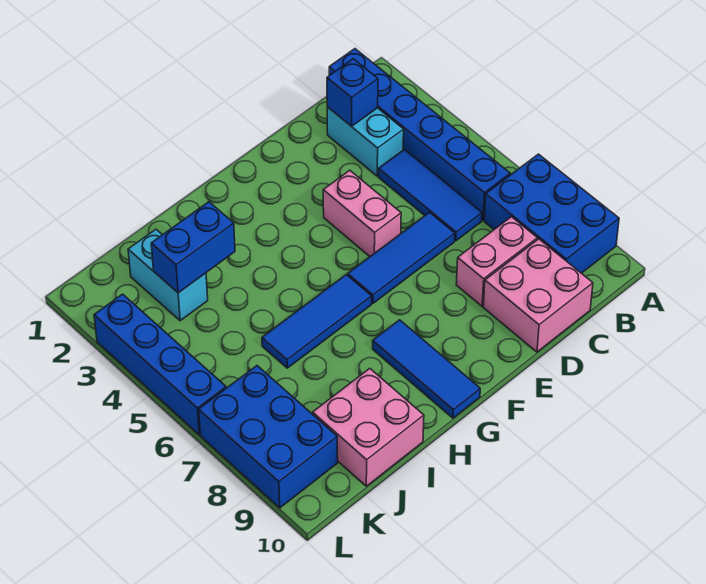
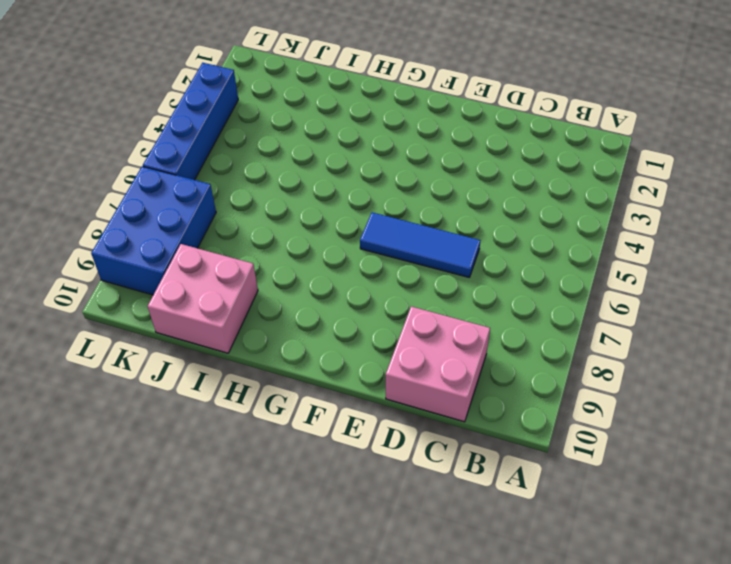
none -> blue 2x3 brick [484,154,619,273]
none -> blue 1x6 brick [329,49,510,220]
none -> cyan 1x2 brick [327,107,404,176]

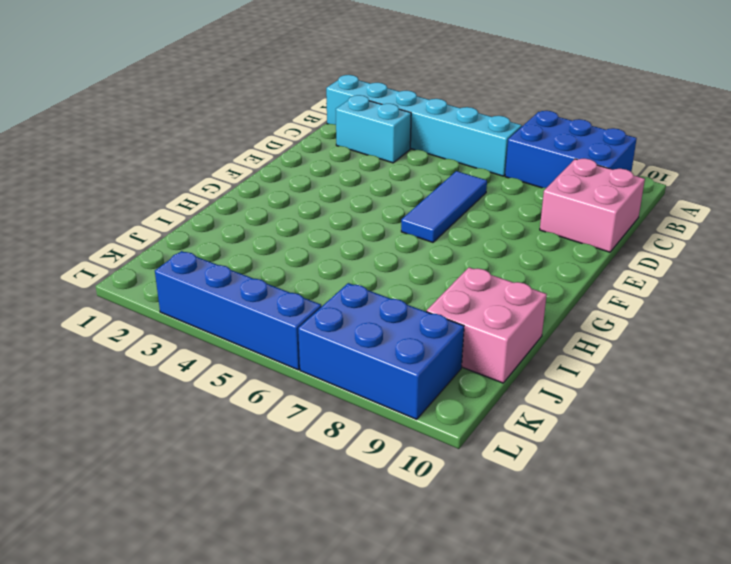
cyan 1x6 brick [326,75,522,176] -> blue 1x6 brick [329,49,510,220]
none -> blue 1x3 tile [379,150,482,241]
none -> pink 1x2 brick [456,217,537,306]
none -> pink 1x2 brick [323,170,401,256]

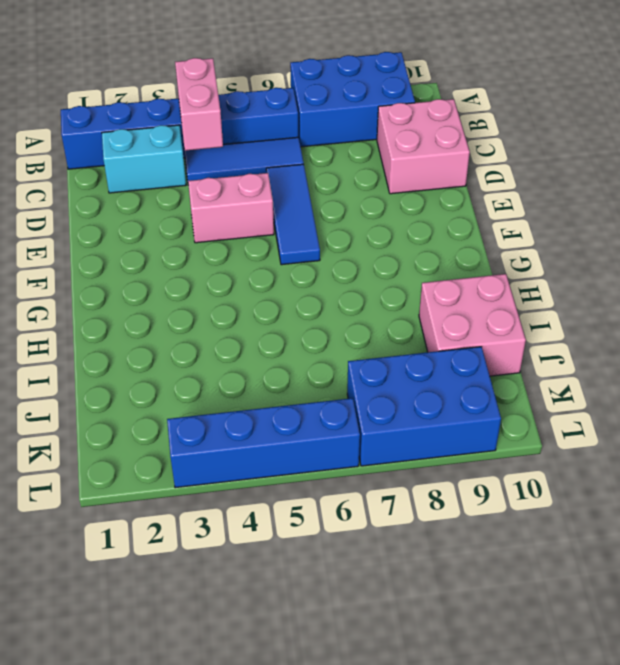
pink 1x2 brick [175,58,223,151] -> pink 1x2 brick moved to [456,217,537,306]
none -> blue 1x3 tile [262,275,372,368]
none -> blue 1x3 tile [373,320,480,418]
none -> cyan 1x2 brick [128,229,208,321]

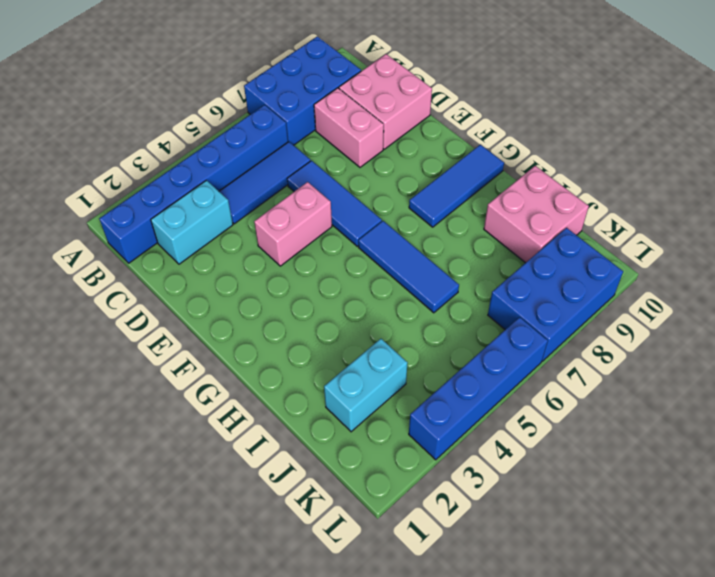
none -> blue 1x1 brick [327,59,378,126]
none -> blue 1x2 brick [151,202,235,293]

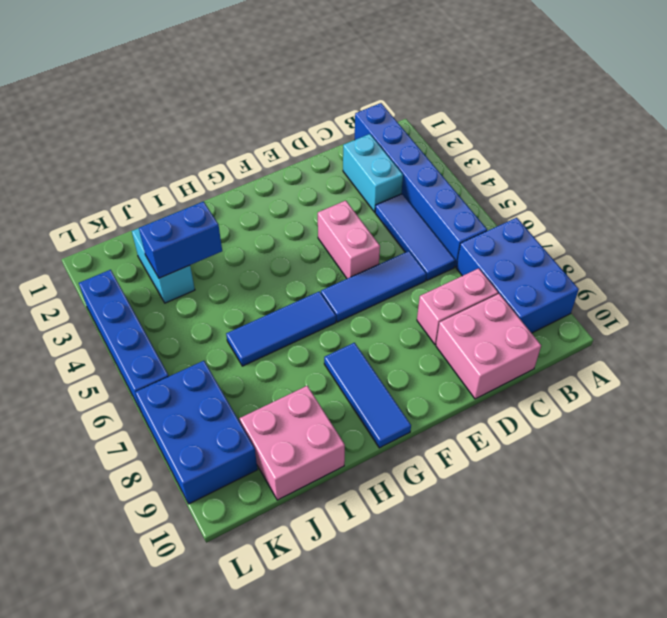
none -> blue 1x1 brick [327,59,378,126]

